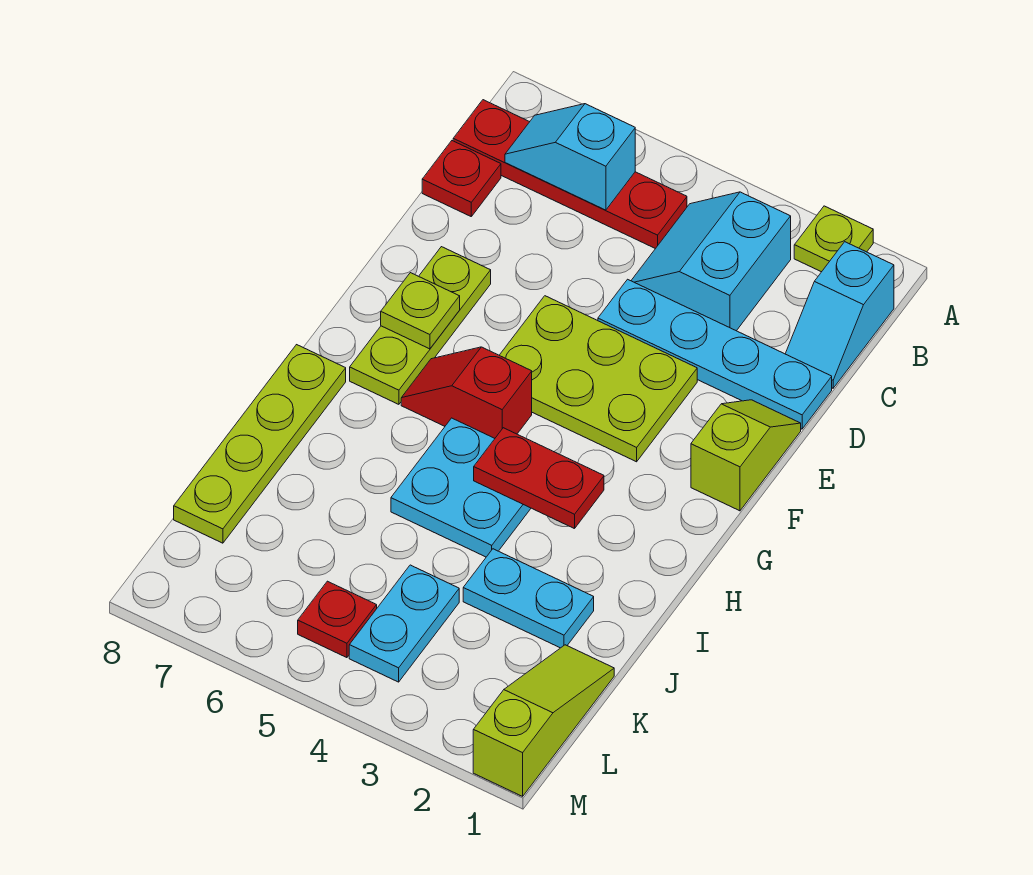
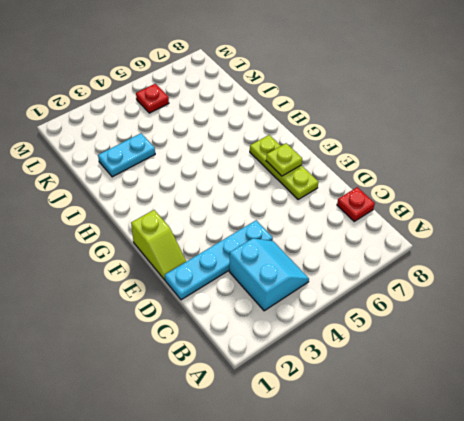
none -> lime 1x1 plate [794,206,873,272]
none -> cyan 1x2 slope [785,242,894,388]
none -> red 1x4 plate [453,100,687,249]

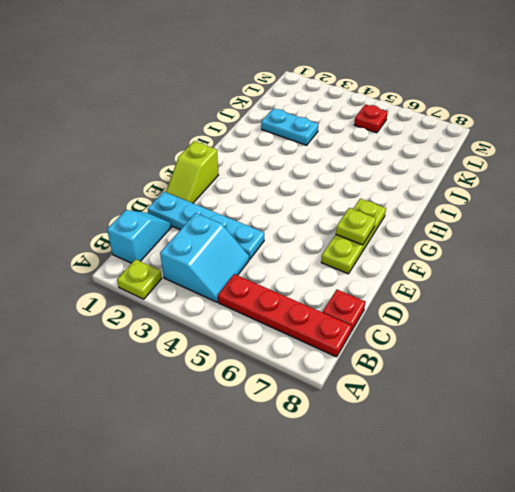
none -> lime 2x3 plate [499,296,697,462]
none -> red 1x2 slope [401,347,532,438]
none -> cyan 2x2 plate [391,418,531,557]

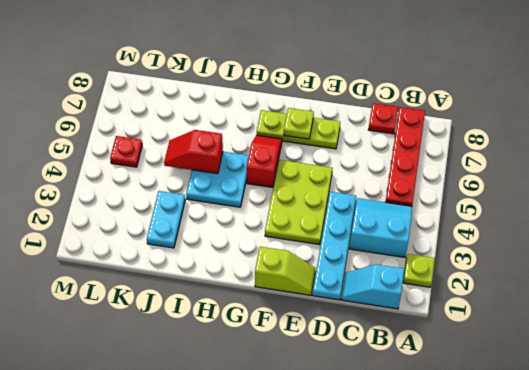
red 1x2 slope [164,130,223,174] -> none
none -> lime 1x4 plate [174,345,346,543]
none -> lime 1x3 slope [473,645,614,796]
none -> cyan 1x2 plate [349,565,459,682]

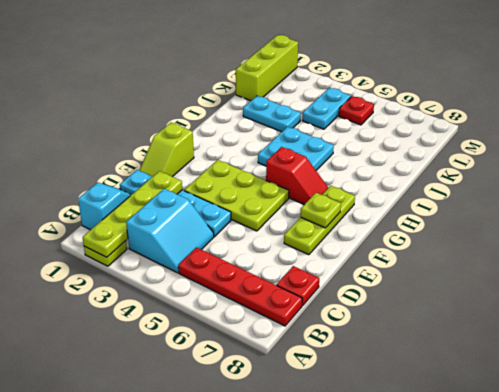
lime 1x4 plate [83,171,182,257] -> lime 1x4 plate moved to [174,345,346,543]
lime 1x3 brick [236,35,298,101] -> lime 1x3 slope [473,645,614,796]
none -> cyan 1x2 slope [505,104,635,210]
none -> red 1x2 plate [474,428,604,529]

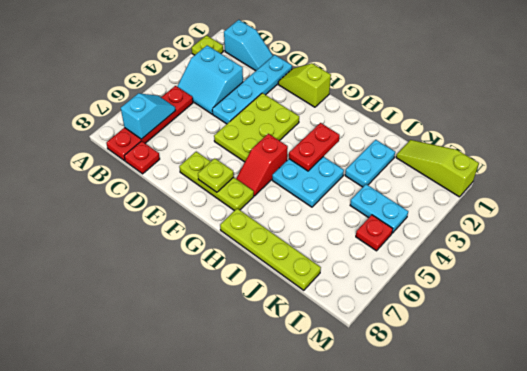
cyan 1x2 slope [121,93,176,139] -> cyan 1x2 slope turned to [505,104,635,210]

